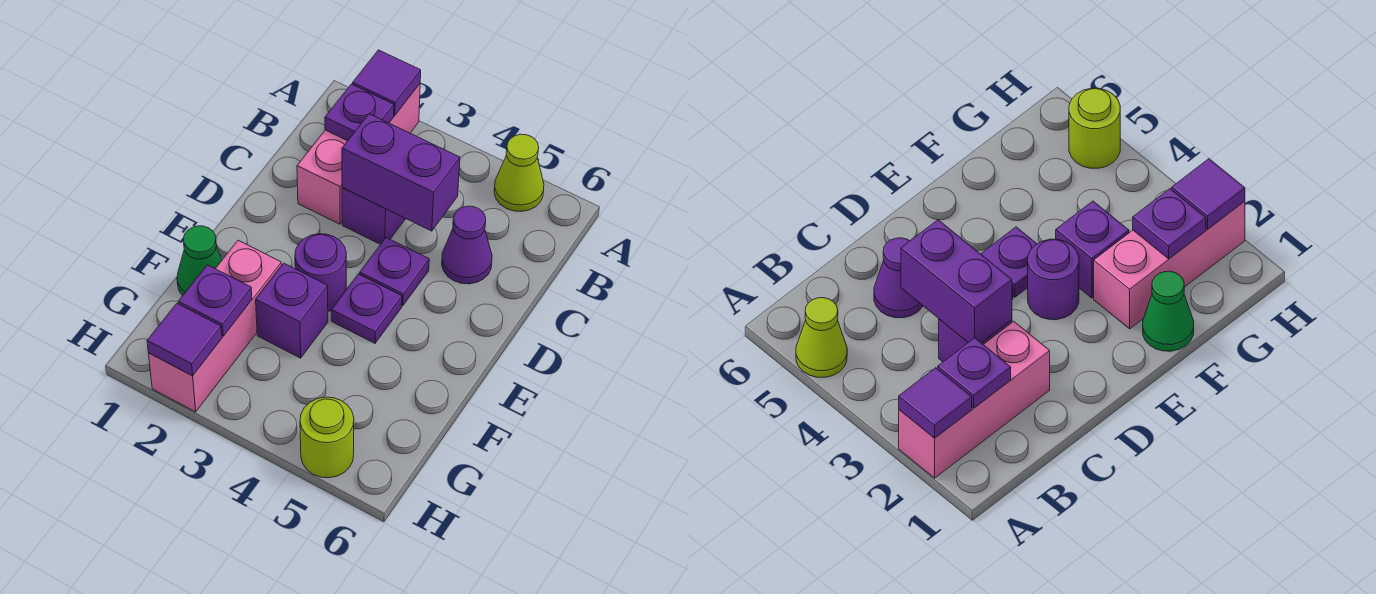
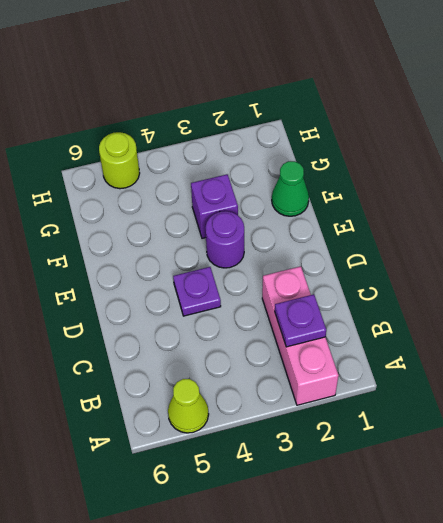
none -> purple 1x1 brick [342,188,406,244]
none -> purple 1x1 cone [442,206,492,284]
none -> purple 1x1 plate [331,274,402,343]

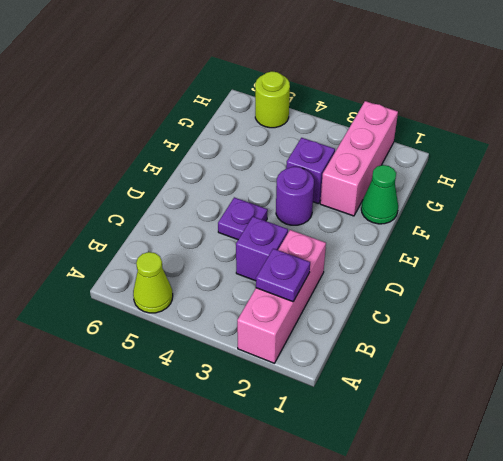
none -> purple 1x1 cone [442,206,492,284]
none -> purple 1x1 plate [331,274,402,343]
none -> purple 1x1 tile [353,50,421,115]

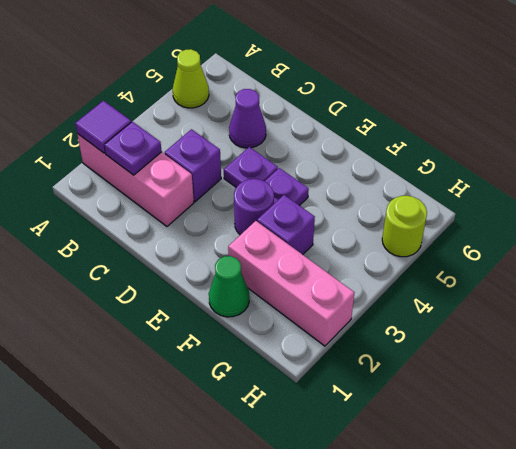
none -> purple 1x2 brick [342,114,460,231]
none -> purple 1x1 plate [178,265,252,336]
none -> purple 1x1 tile [147,304,222,376]

